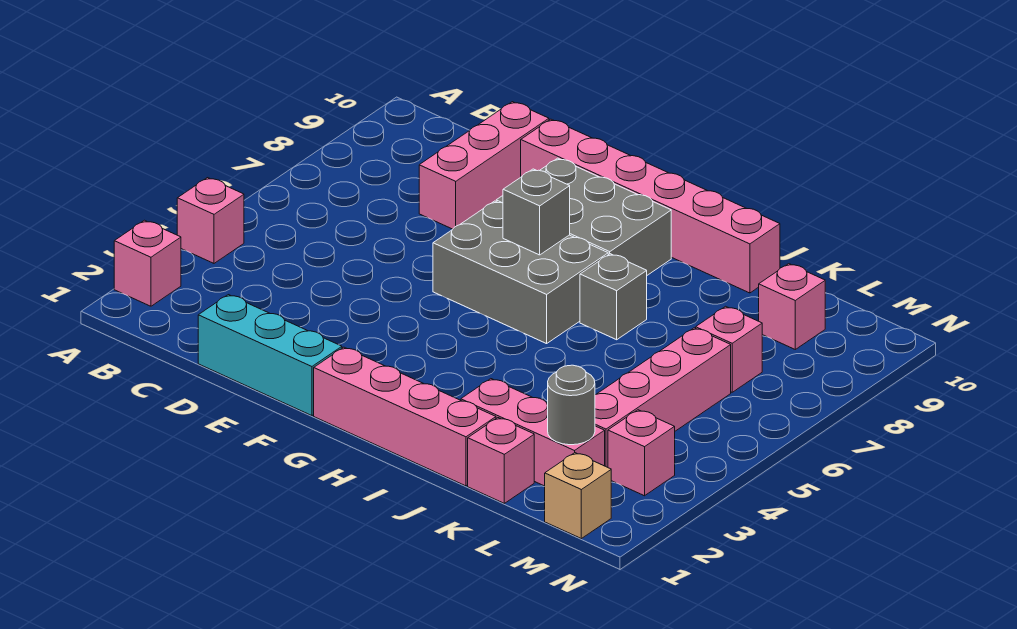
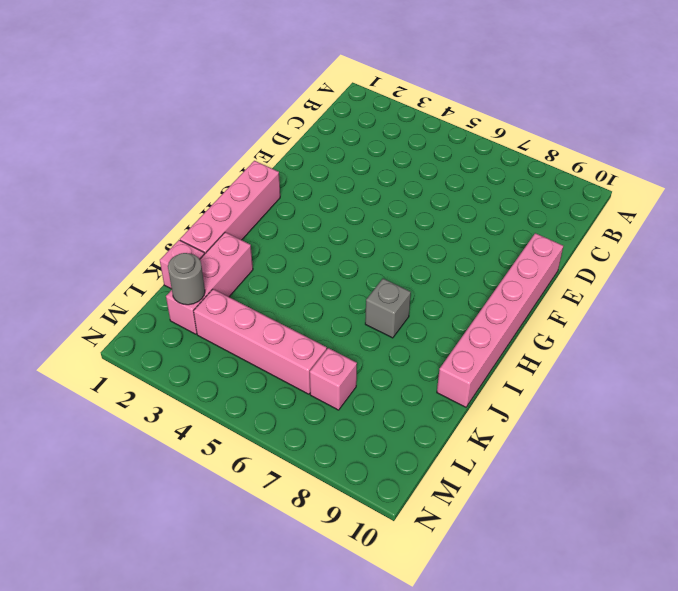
none -> pink 1x1 brick [114,220,181,306]
none -> pink 1x1 brick [177,178,244,263]
none -> cyan 1x3 brick [198,295,342,416]

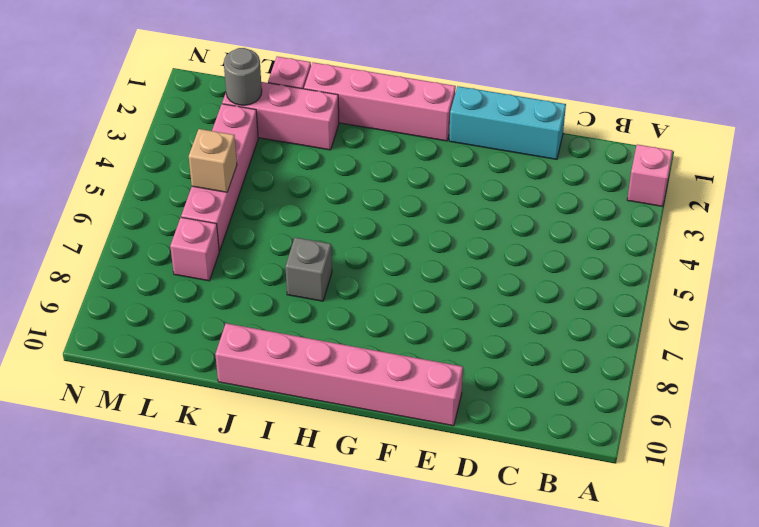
tan 1x1 brick [189,129,237,192] -> tan 1x1 brick moved to [545,453,611,539]
none -> pink 1x1 brick [177,178,244,263]
none -> pink 1x3 brick [419,102,549,229]
none -> grey 2x3 brick [433,201,608,344]

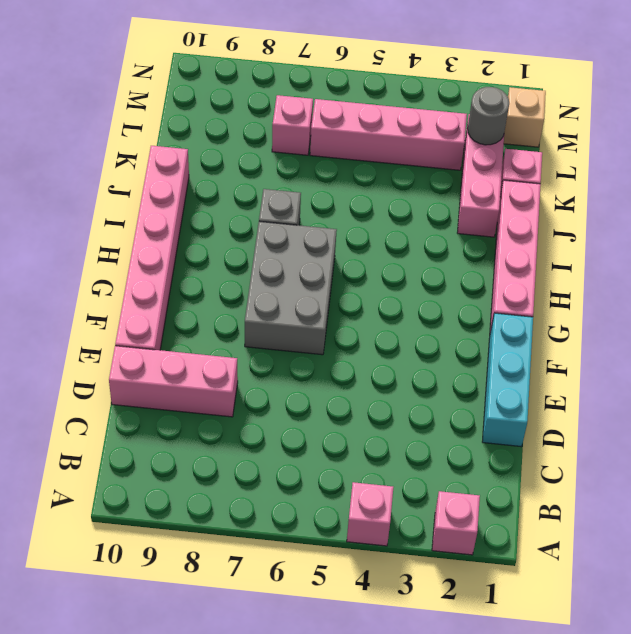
none -> grey 2x3 brick [496,158,671,275]
none -> pink 1x1 brick [759,264,825,349]
none -> pink 1x1 brick [608,410,675,496]

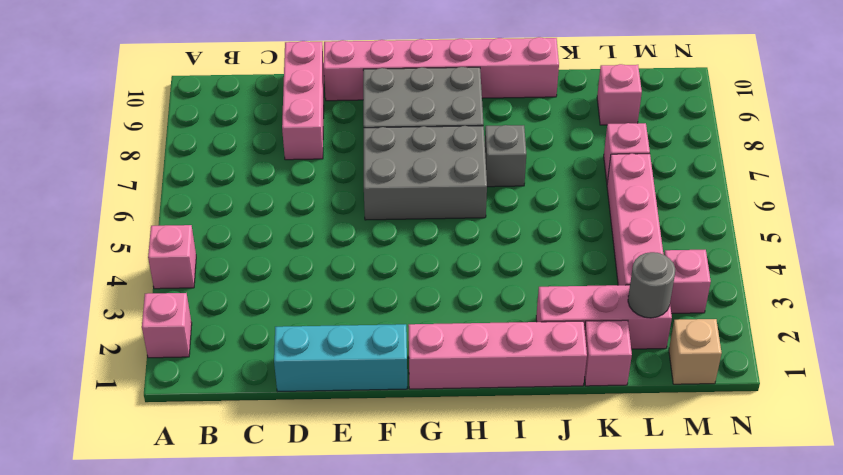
none -> grey 1x1 brick [503,169,570,255]

